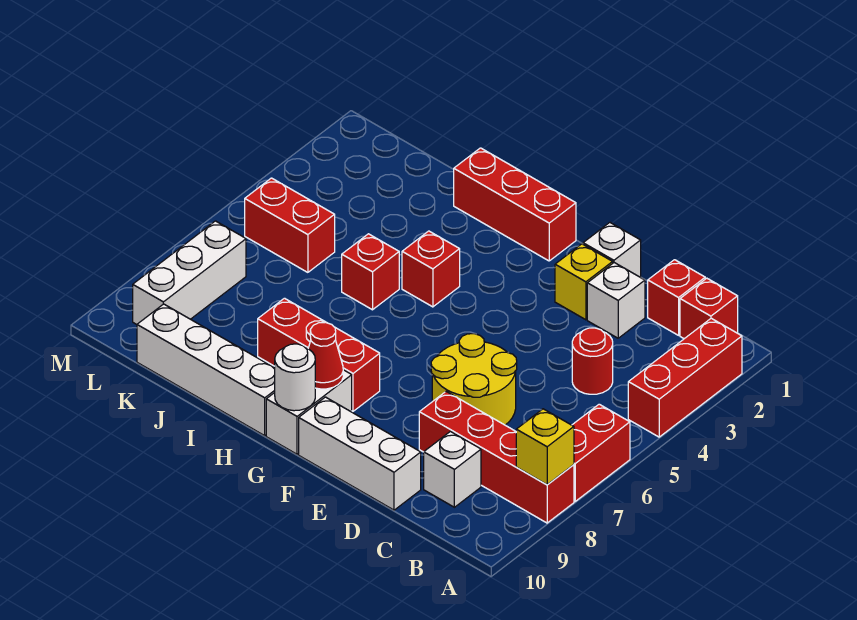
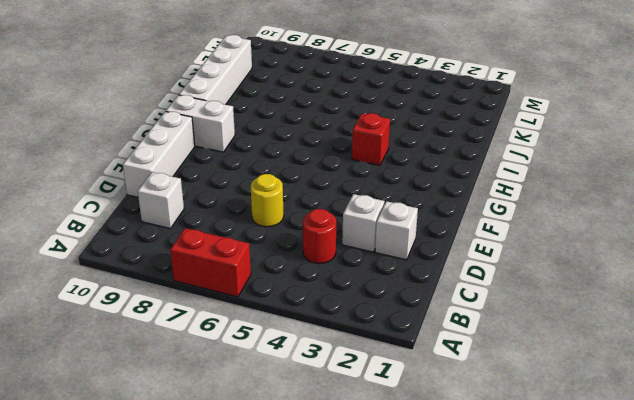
white 1x1 brick [342,194,384,252] -> white 1x1 brick moved to [583,223,641,277]
yellow 1x1 round brick [250,174,284,227] -> yellow 2x2 round brick [431,334,517,425]
none -> red 1x3 brick [628,318,742,437]
none -> red 1x4 brick [419,392,574,523]
none -> red 1x1 brick [680,278,738,339]

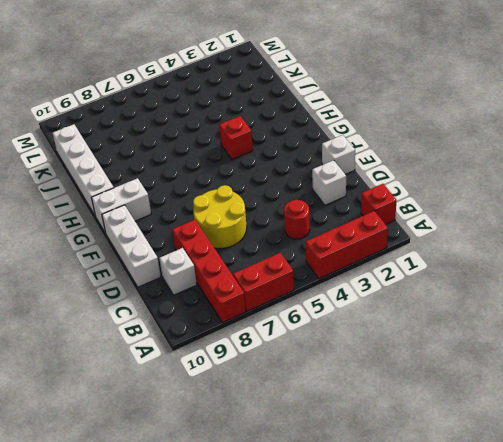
none -> red 1x1 brick [648,260,705,335]
none -> yellow 1x1 brick [555,244,613,320]
none -> red 1x3 brick [454,148,576,261]

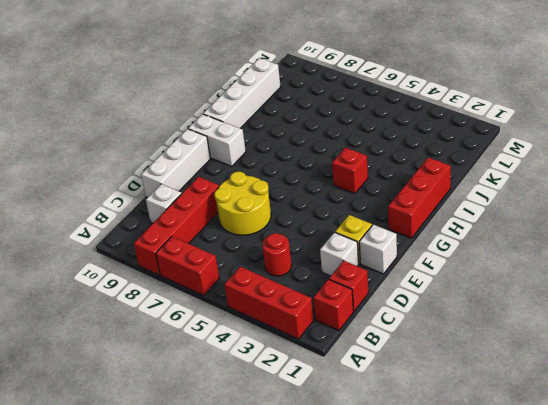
none -> red 1x3 brick [258,298,380,411]
none -> red 1x1 brick [342,234,399,310]
none -> red 1x2 brick [245,178,335,272]

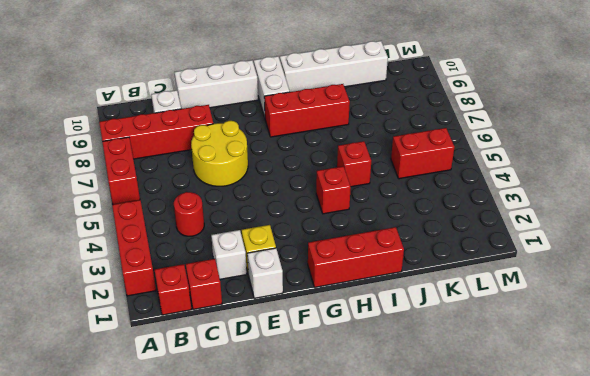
none -> white 1x3 brick [133,221,246,324]
none -> yellow 1x1 brick [516,409,574,485]
none -> red 1x1 cone [308,322,343,389]

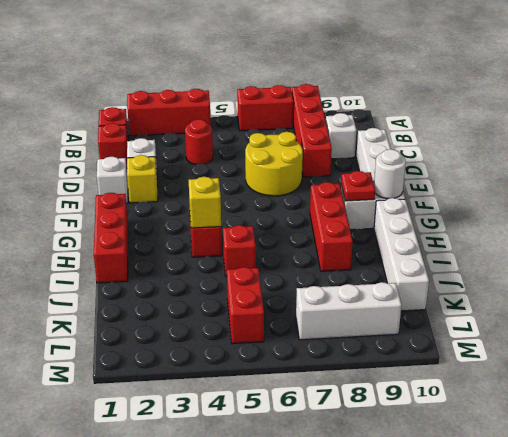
red 1x1 plate [341,171,375,201] -> red 1x1 cone [308,322,343,389]
yellow 1x1 brick [189,177,221,228] -> yellow 1x1 brick moved to [516,409,574,485]

